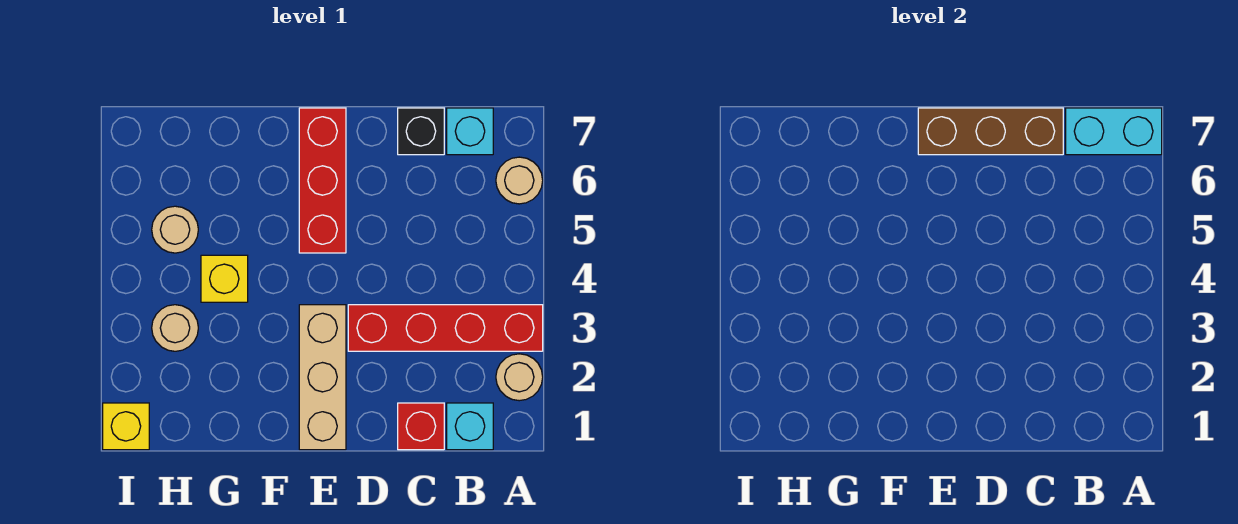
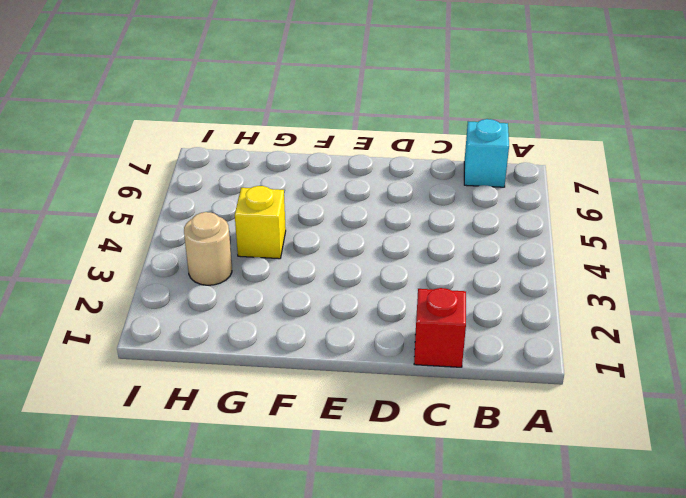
none -> tan 1x1 round brick [496,354,543,401]
none -> red 1x4 brick [348,305,543,351]
none -> tan 1x1 round brick [496,157,543,204]

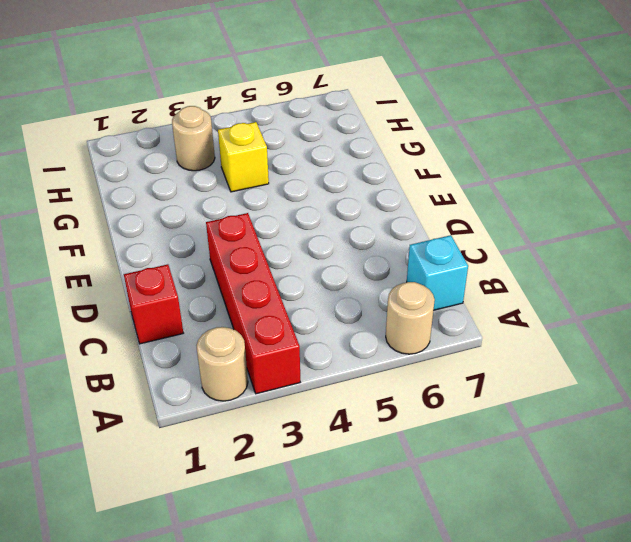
none -> cyan 1x1 brick [447,403,493,450]
none -> black 1x1 brick [398,108,444,155]
none -> tan 1x3 brick [299,305,346,450]

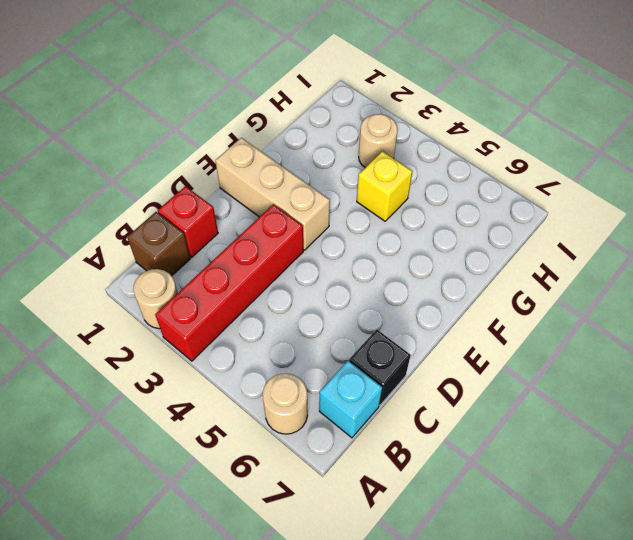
brown 1x1 brick [127,212,190,276] -> cyan 1x1 brick [447,403,493,450]
none -> red 1x3 brick [299,108,346,253]
none -> tan 1x1 round brick [152,206,198,253]
none -> yellow 1x1 brick [103,403,149,450]

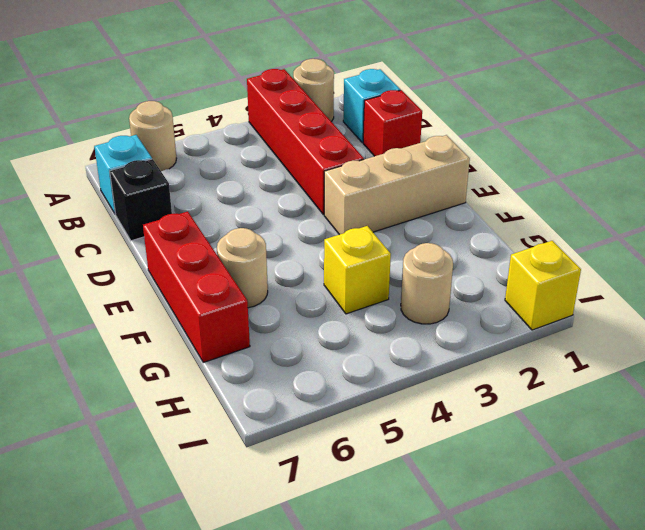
red 1x3 brick [143,211,250,362] -> red 1x3 brick turned to [299,108,346,253]
tan 1x1 round brick [217,228,268,308] -> tan 1x1 round brick moved to [152,206,198,253]
none -> cyan 1x2 brick [1066,108,1162,155]
none -> brown 1x3 brick [918,108,1063,155]

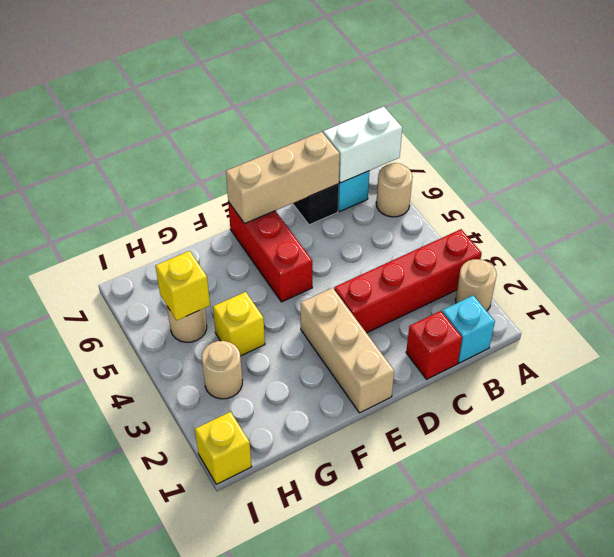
white 1x2 brick [323,107,402,183] -> cyan 1x2 brick [1066,108,1162,155]
tan 1x3 brick [226,132,340,224] -> brown 1x3 brick [918,108,1063,155]
yellow 1x1 brick [156,251,210,320] -> none

